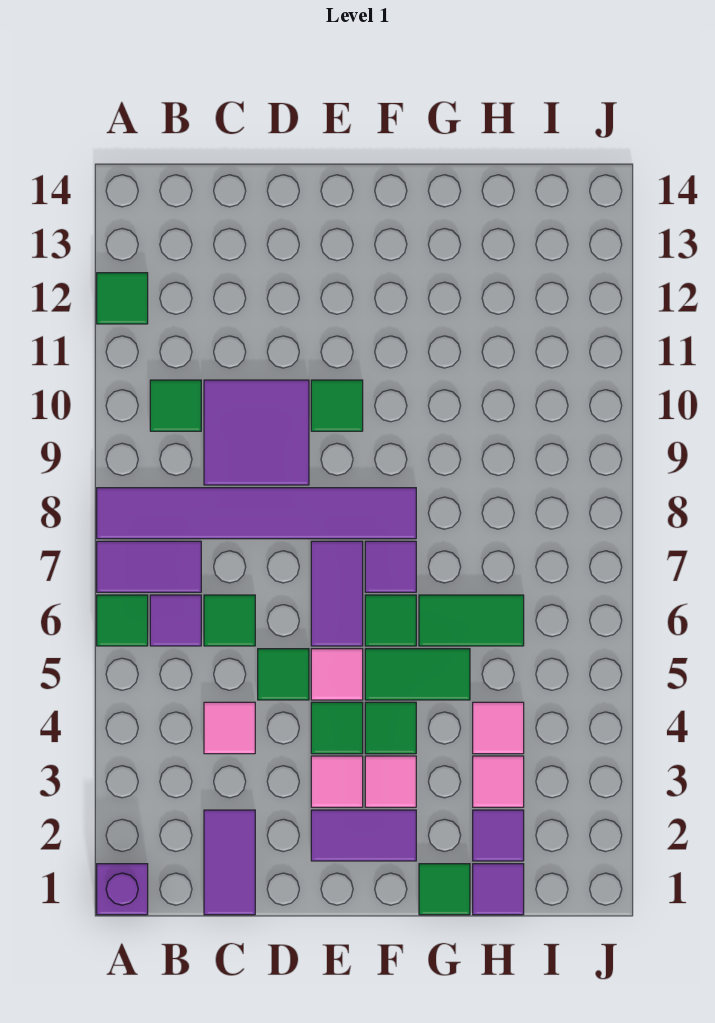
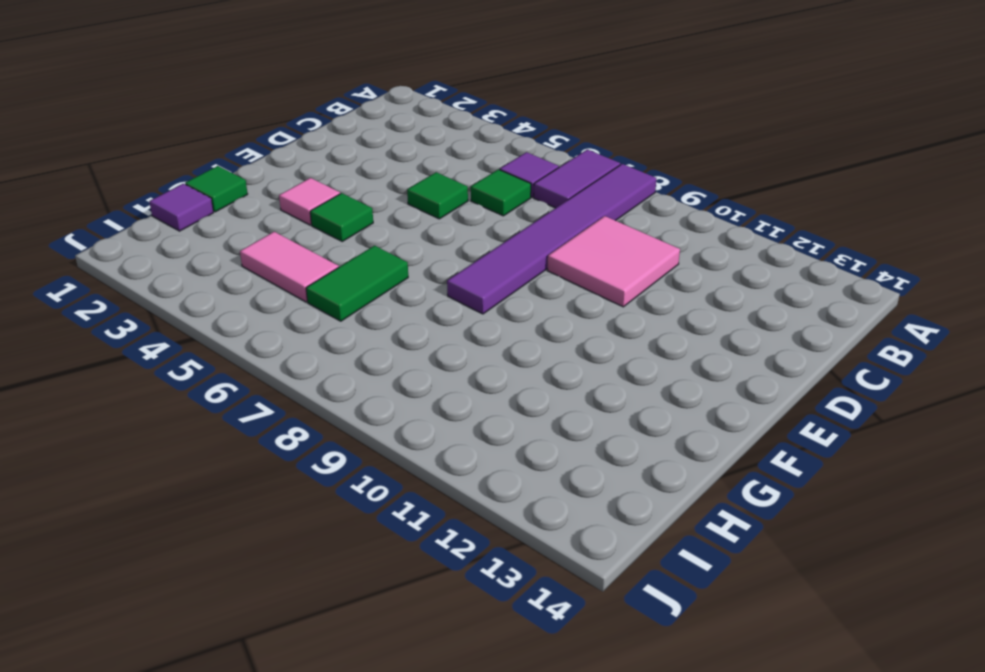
pink 2x2 tile [548,216,680,307] -> purple 2x2 tile [204,380,309,485]
pink 1x2 tile [240,232,339,302] -> pink 1x1 tile [473,702,524,754]
none -> purple 1x1 brick [97,864,148,915]
none -> green 1x1 tile [97,595,148,646]
none -> green 1x1 tile [97,273,148,324]

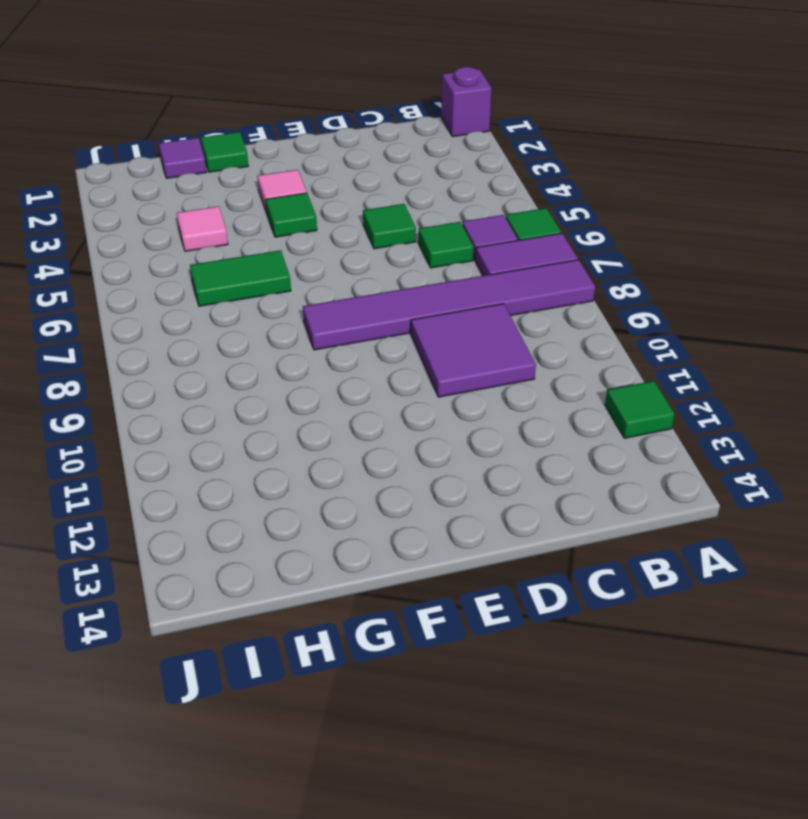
none -> green 1x1 tile [150,380,201,431]
none -> purple 1x2 tile [204,810,255,915]
none -> pink 1x1 tile [204,702,255,754]

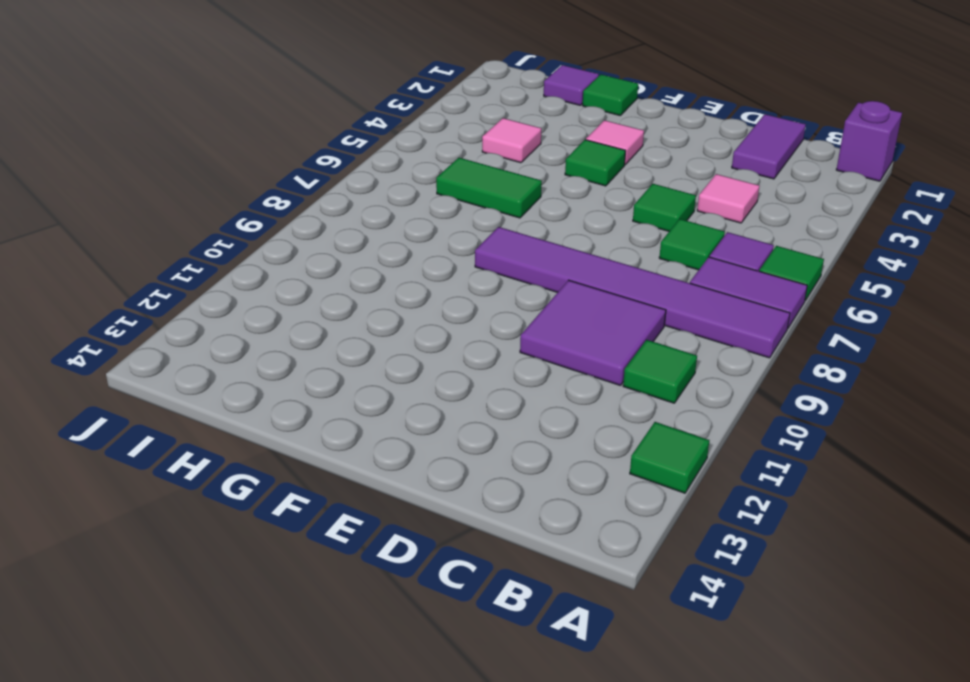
none -> purple 1x2 tile [311,810,416,861]
none -> pink 1x1 tile [311,756,363,807]
none -> green 1x1 tile [311,702,363,754]

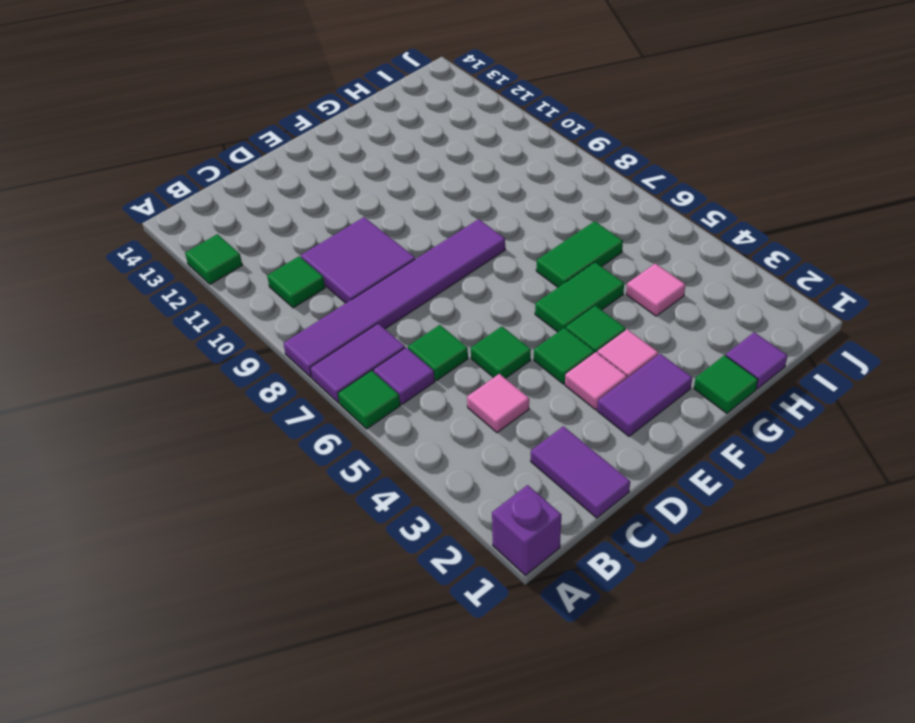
none -> pink 1x1 tile [311,649,363,700]
none -> purple 1x2 tile [311,541,363,646]
none -> green 1x1 tile [311,380,363,431]

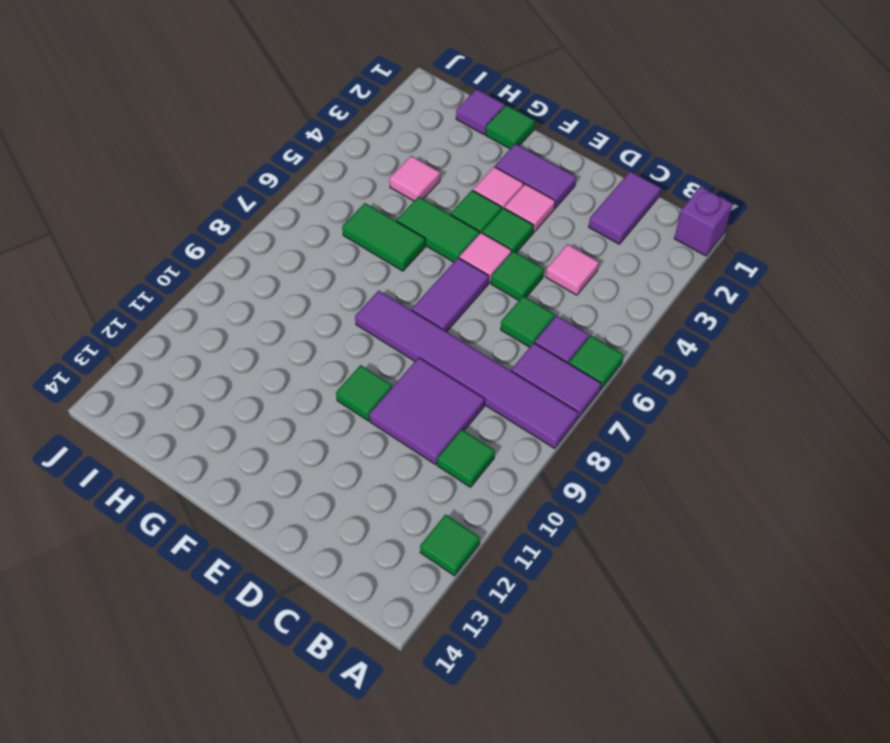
none -> green 1x1 tile [365,595,416,646]
none -> purple 1x1 tile [365,541,416,592]
none -> purple 1x1 tile [473,810,524,861]

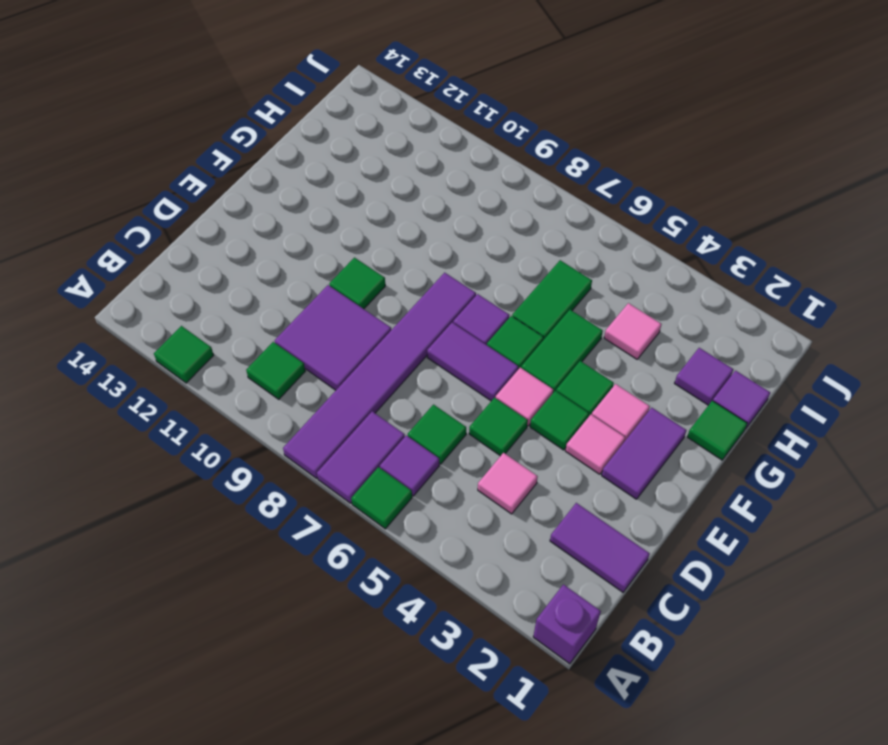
none -> pink 1x1 tile [473,756,524,807]

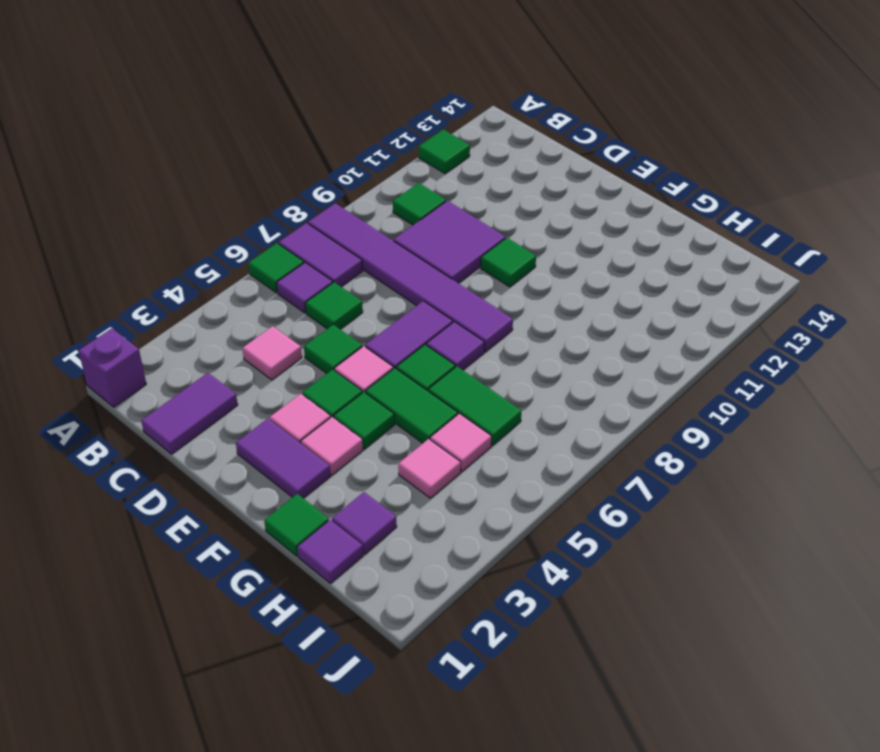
pink 1x1 tile [430,413,492,471] -> pink 1x1 tile moved to [473,756,524,807]

